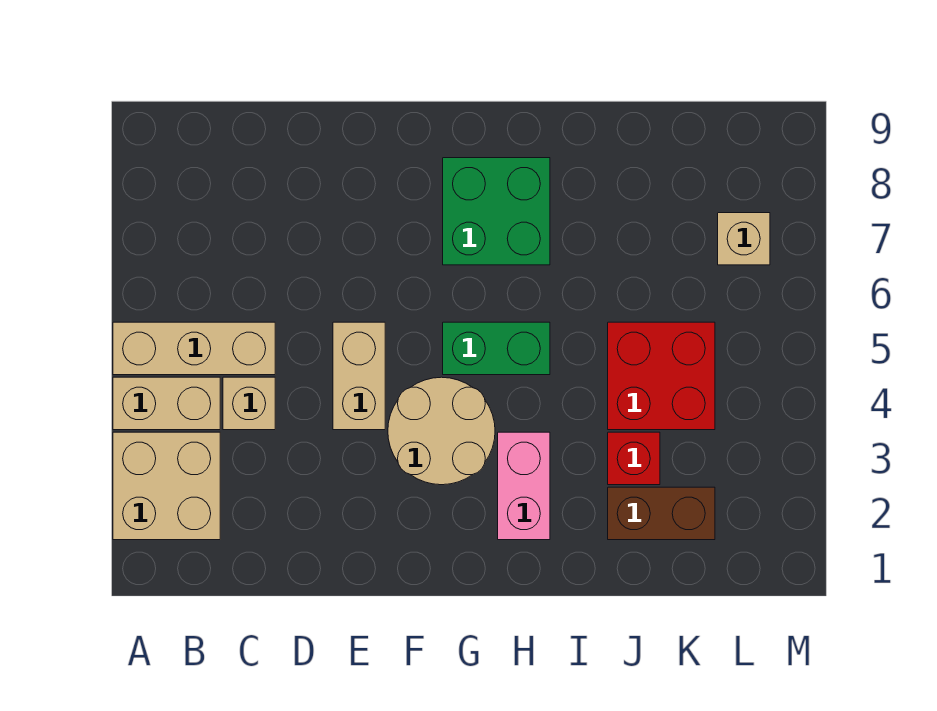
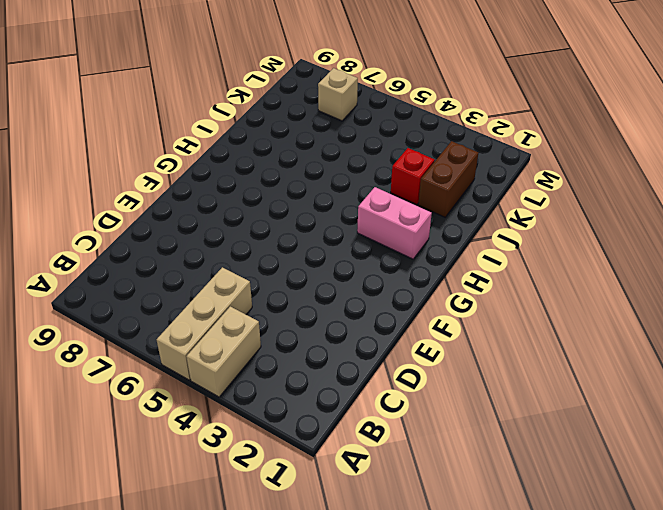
none -> tan 2x2 brick [113,432,220,540]
none -> tan 1x1 brick [223,377,275,430]
none -> tan 1x2 brick [333,322,385,430]

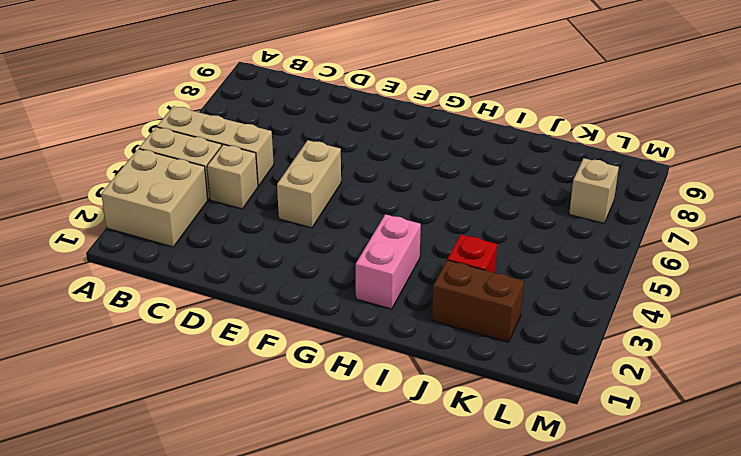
none -> tan 2x2 round brick [388,377,495,485]
none -> green 1x2 brick [443,322,550,375]
none -> green 2x2 brick [443,158,550,265]

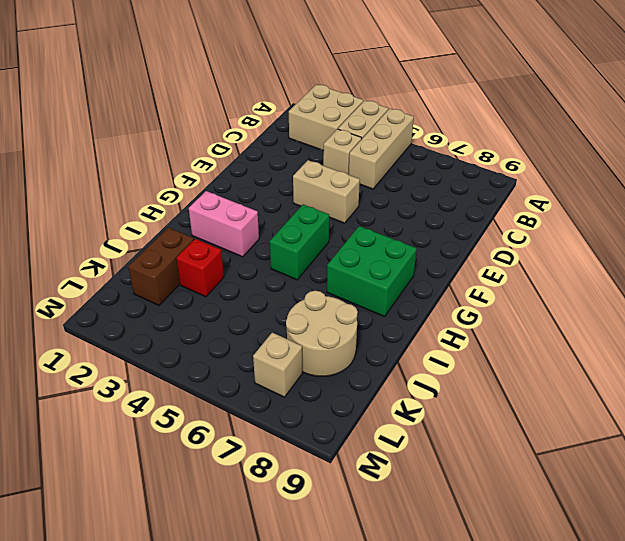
tan 2x2 round brick [286,291,358,376] -> tan 2x2 round brick moved to [388,377,495,485]
none -> red 2x2 brick [608,322,715,430]

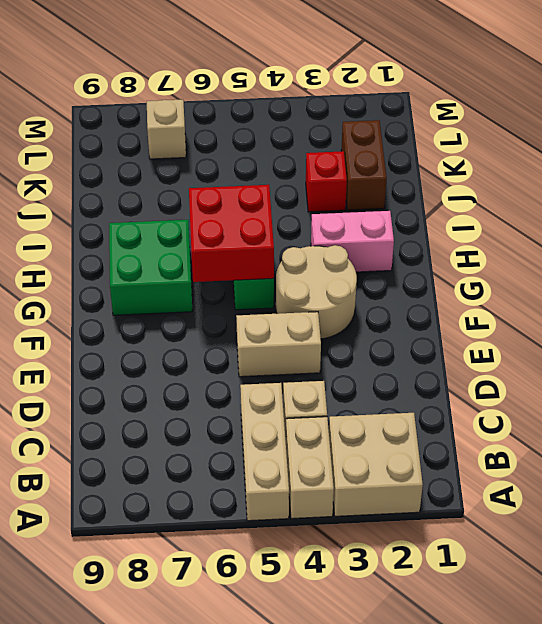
red 2x2 brick [189,185,274,282] -> red 2x2 brick moved to [608,322,715,430]

